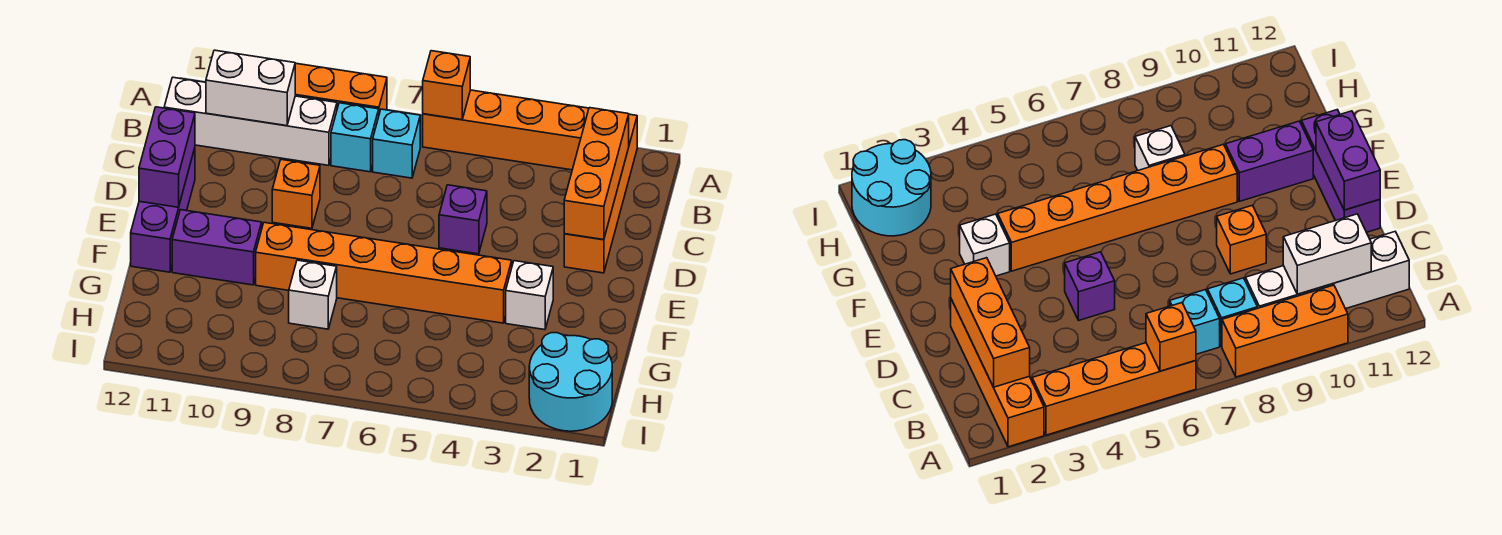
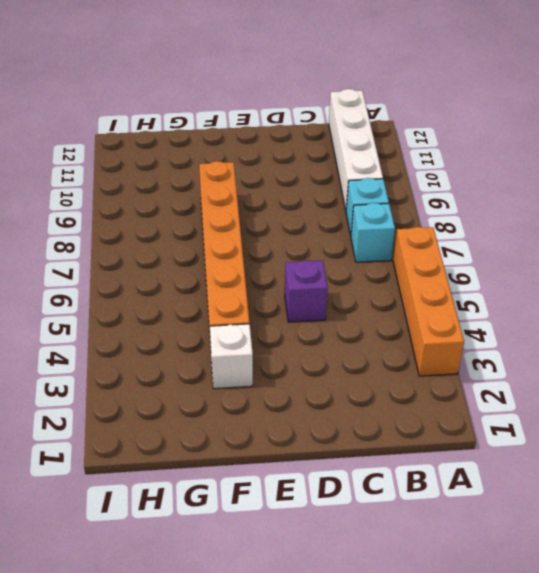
none -> orange 1x4 brick [564,114,637,273]
none -> orange 1x3 brick [295,63,387,114]
none -> orange 1x1 brick [272,160,320,228]

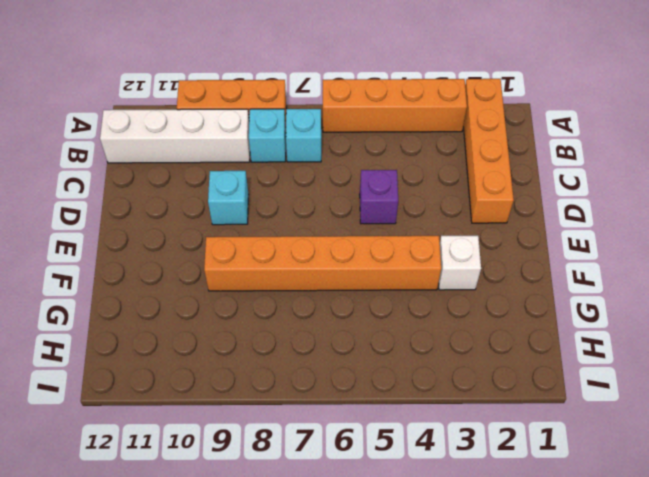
cyan 1x1 brick [208,171,248,225] -> orange 1x1 brick [272,160,320,228]
none -> purple 1x3 brick [131,148,195,272]
none -> purple 1x2 brick [172,210,262,285]
none -> white 1x1 brick [289,260,337,329]

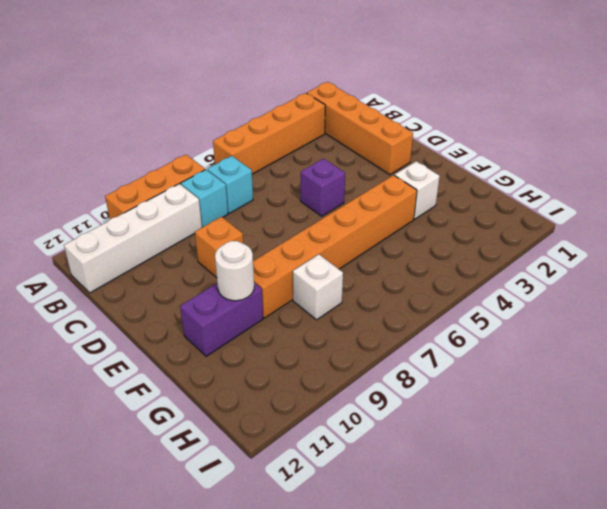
white 1x1 round brick [215,241,254,301] -> none
none -> purple 1x3 brick [131,148,195,272]
none -> cyan 2x2 round brick [529,333,612,431]
none -> orange 1x1 brick [423,51,470,120]

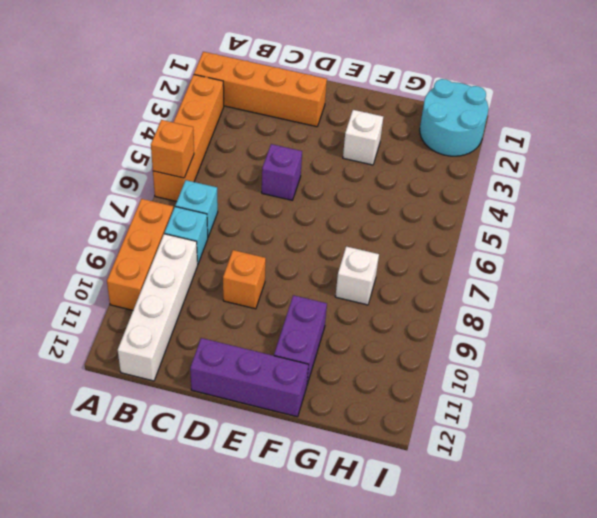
none -> orange 1x6 brick [256,222,512,323]
none -> orange 1x3 brick [564,108,629,240]
none -> white 1x2 brick [206,50,295,126]

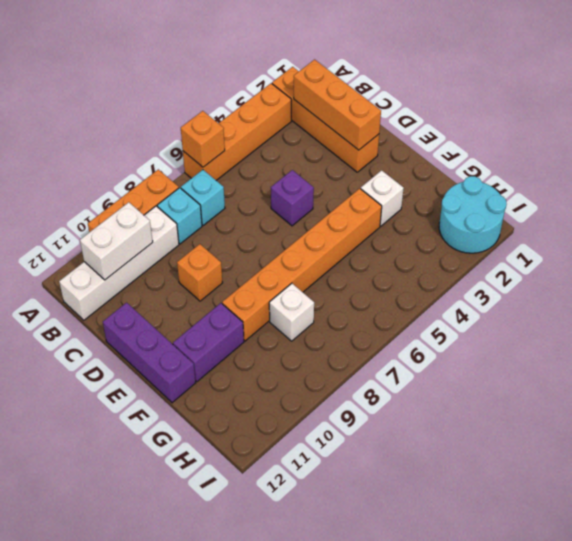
none -> purple 1x2 brick [139,107,195,207]

